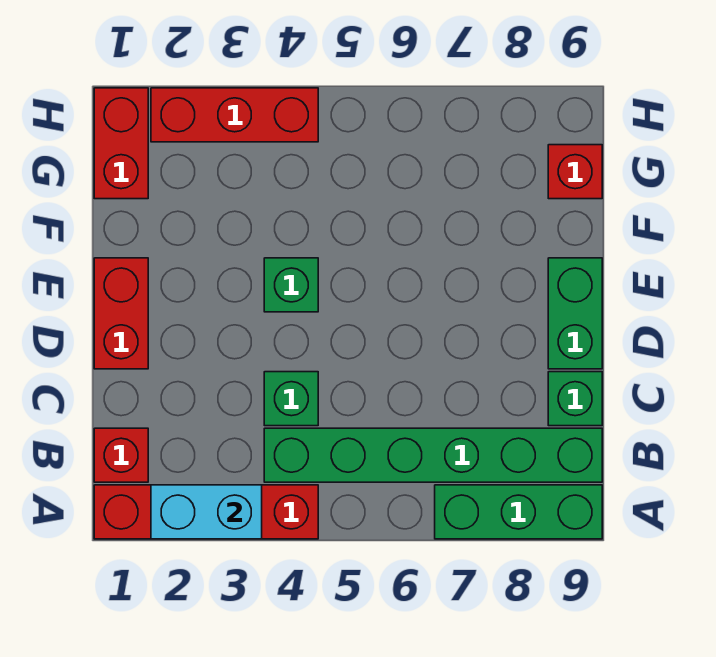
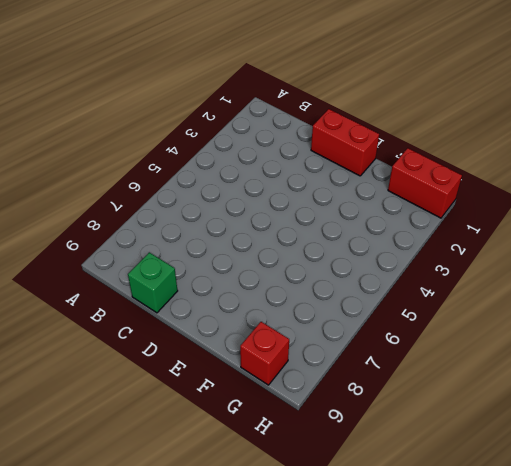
none -> red 1x4 brick [94,485,318,539]
none -> green 1x3 brick [435,485,602,539]
none -> red 1x1 brick [94,428,148,482]

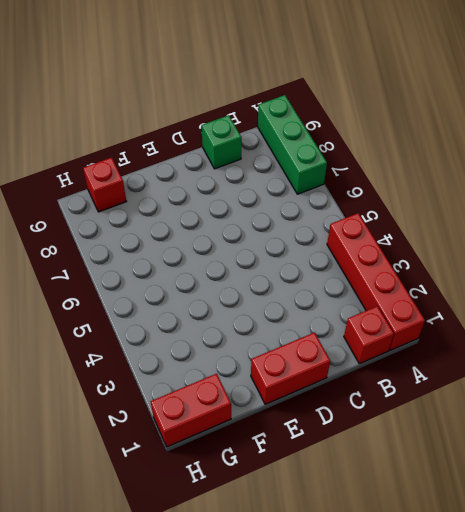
none -> green 1x6 brick [264,428,602,482]
none -> green 1x1 brick [264,372,318,426]
none -> green 1x2 brick [548,258,602,369]

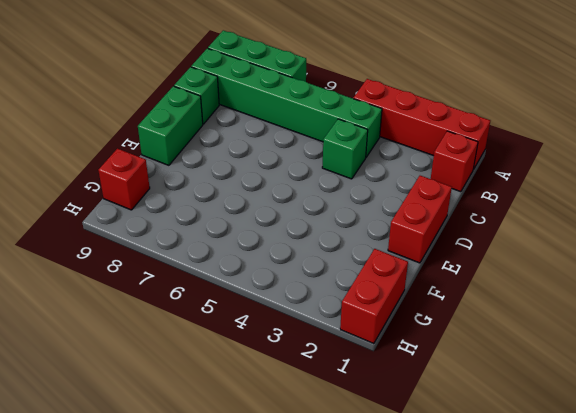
none -> green 1x1 brick [264,258,318,312]
none -> red 1x3 brick [151,88,318,142]
none -> cyan 1x2 brick [151,485,262,539]

